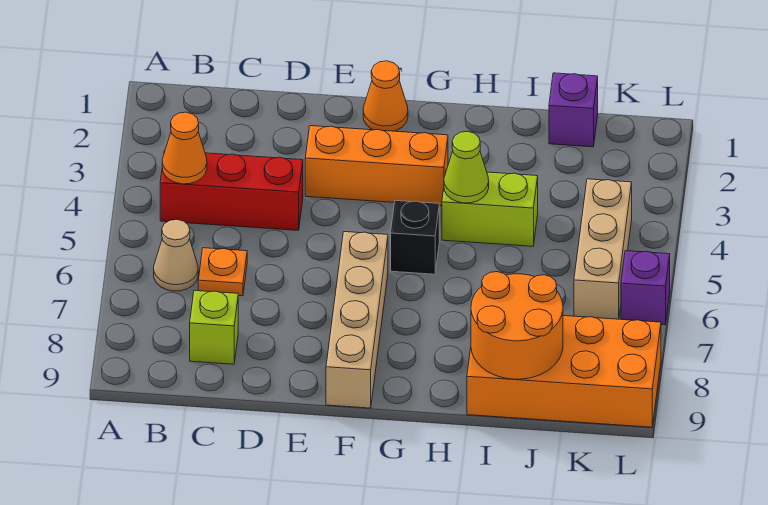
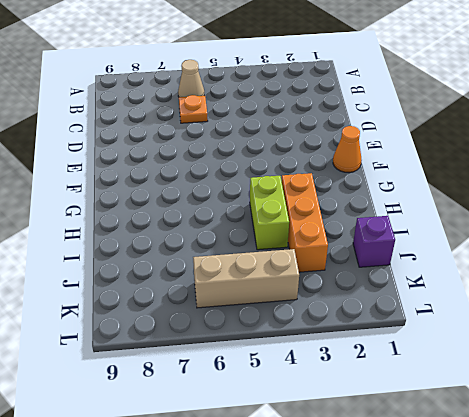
orange 1x3 brick [282,173,328,272] -> orange 1x3 brick moved to [305,126,448,206]
none -> red 1x3 brick [160,151,303,230]
none -> lime 1x1 brick [190,290,238,364]
none -> tan 1x4 brick [326,232,388,408]

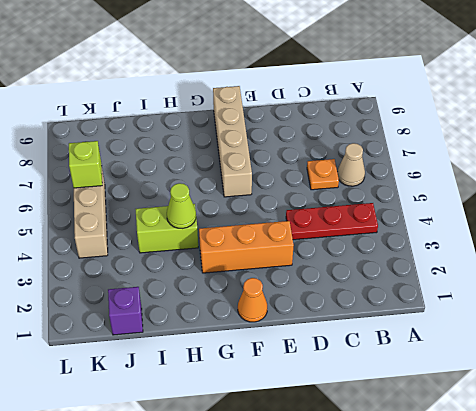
red 1x3 plate [286,203,378,240] -> red 1x3 brick [160,151,303,230]
lime 1x1 brick [69,141,102,188] -> lime 1x1 brick moved to [190,290,238,364]
none -> black 1x1 brick [391,200,439,274]
none -> orange 2x4 brick [467,316,661,427]
none -> purple 1x1 brick [621,251,670,325]

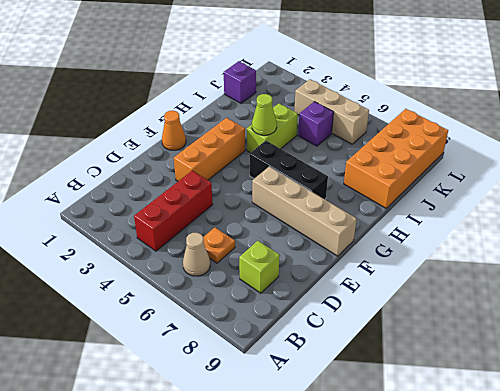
black 1x3 brick [249,141,328,199] -> black 1x1 brick [391,200,439,274]
purple 1x1 brick [298,102,333,146] -> purple 1x1 brick moved to [621,251,670,325]
none -> orange 1x1 cone [162,112,207,184]
none -> orange 2x2 round brick [471,272,563,379]

